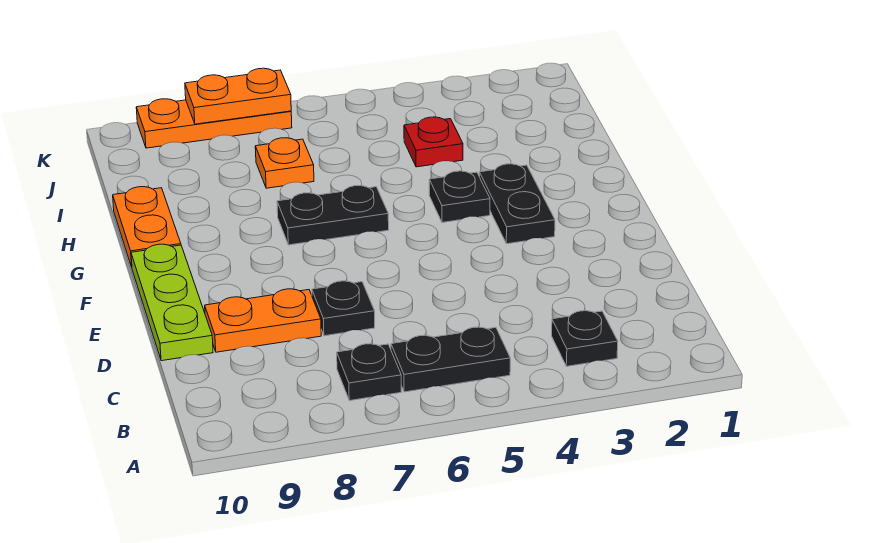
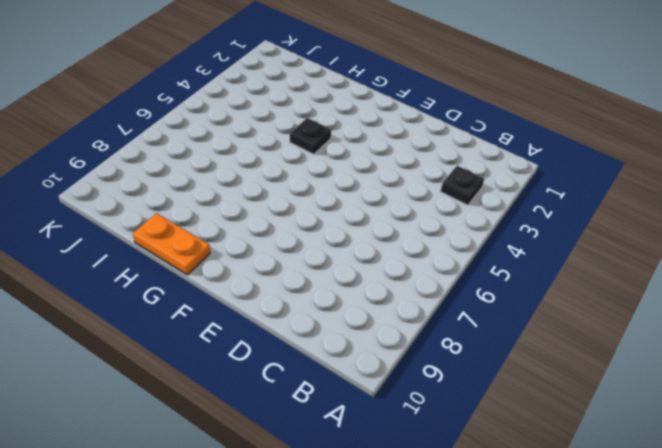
none -> black 1x2 plate [391,327,510,392]
none -> black 1x1 plate [337,344,401,401]
none -> black 1x1 plate [312,281,375,336]

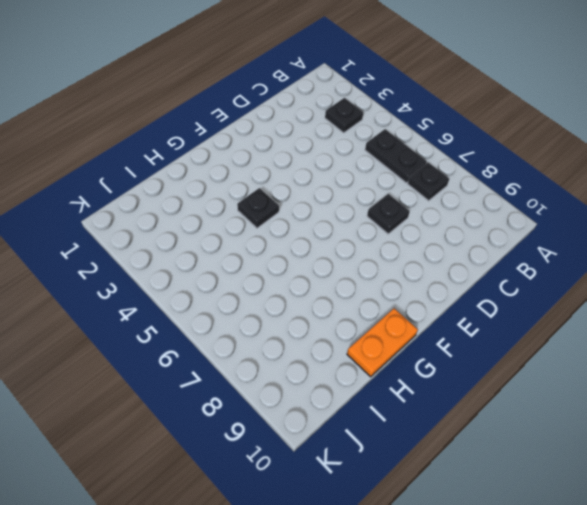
none -> orange 1x2 plate [205,289,321,352]
none -> lime 1x3 plate [131,244,213,361]
none -> black 1x2 plate [479,164,555,244]

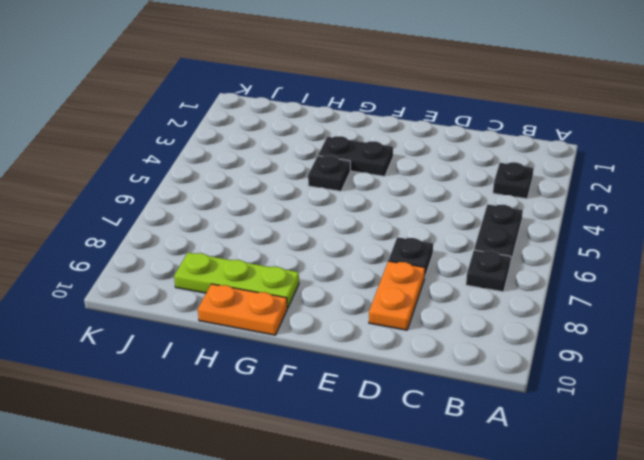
lime 1x3 plate [174,252,299,308] -> lime 1x3 plate moved to [131,244,213,361]
none -> black 1x2 plate [277,186,389,245]
none -> red 1x1 plate [404,117,463,167]
none -> orange 1x1 plate [255,138,314,188]

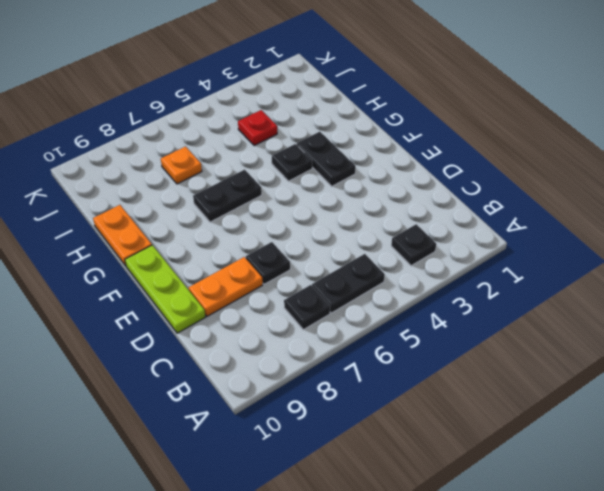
none -> orange 1x3 plate [136,99,292,148]
none -> orange 1x2 plate [185,68,291,124]

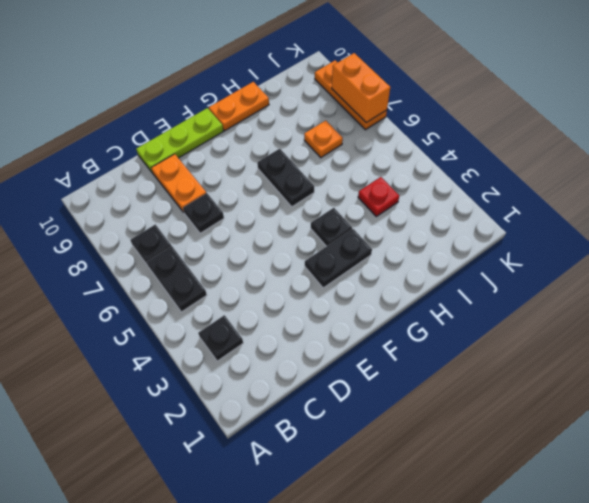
orange 1x2 brick [332,53,390,123] -> orange 1x2 plate [185,68,291,124]

